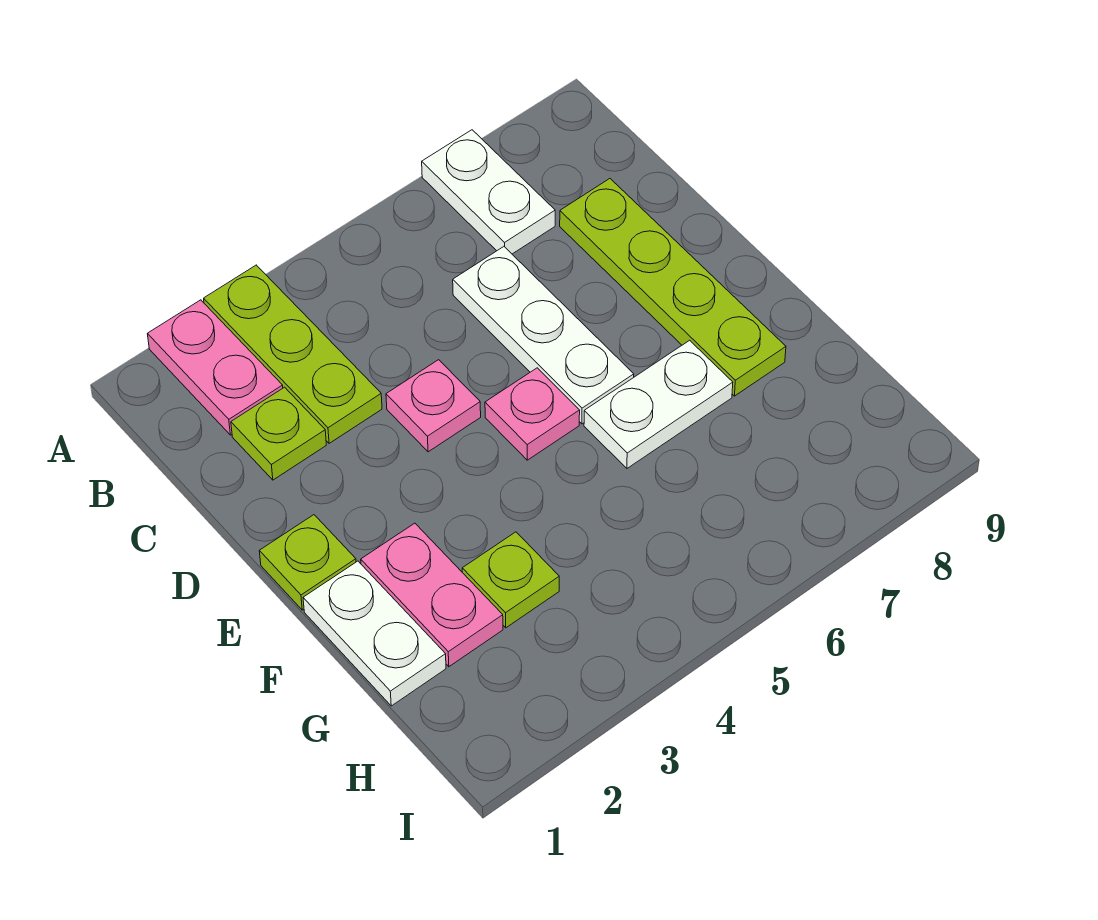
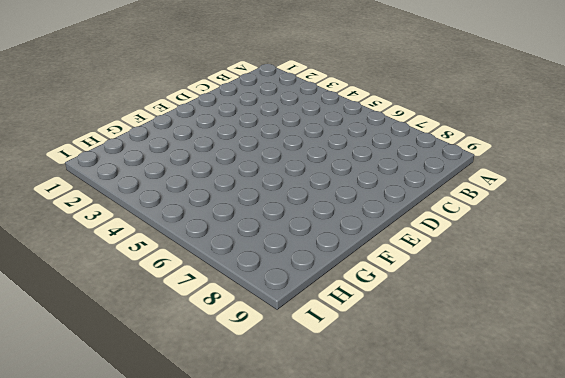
none -> pink 1x2 plate [148,300,283,435]
none -> lime 1x3 plate [204,265,382,443]
none -> white 1x2 plate [422,130,555,254]

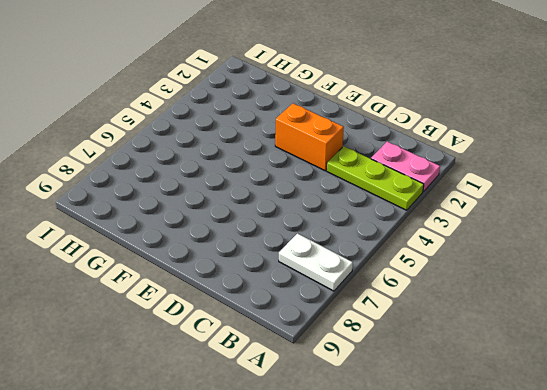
orange 1x2 brick [275,103,344,171] -> none
none -> lime 1x1 plate [231,387,326,480]
none -> white 1x3 plate [453,247,634,424]
none -> lime 1x4 plate [560,179,786,396]

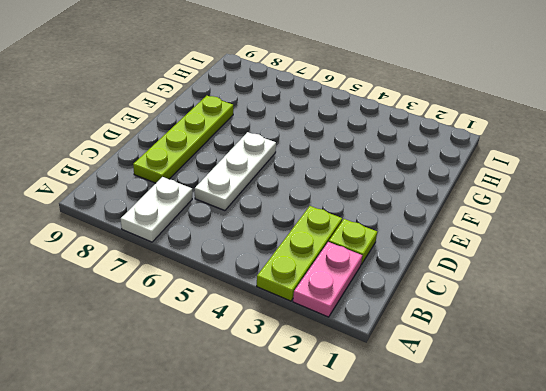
none -> pink 1x1 plate [386,360,481,452]
none -> lime 1x1 plate [259,515,356,610]
none -> pink 1x1 plate [485,368,580,460]

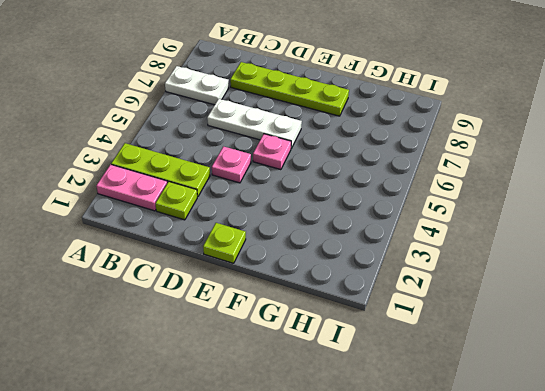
none -> white 1x2 plate [303,561,446,706]
none -> pink 1x2 plate [361,523,503,667]
none -> white 1x2 plate [584,340,733,468]

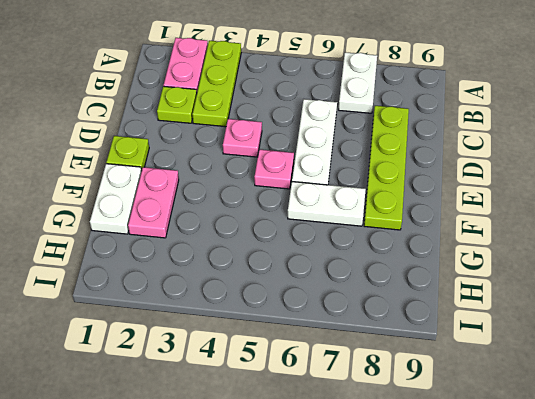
none -> lime 1x1 plate [462,532,559,628]

